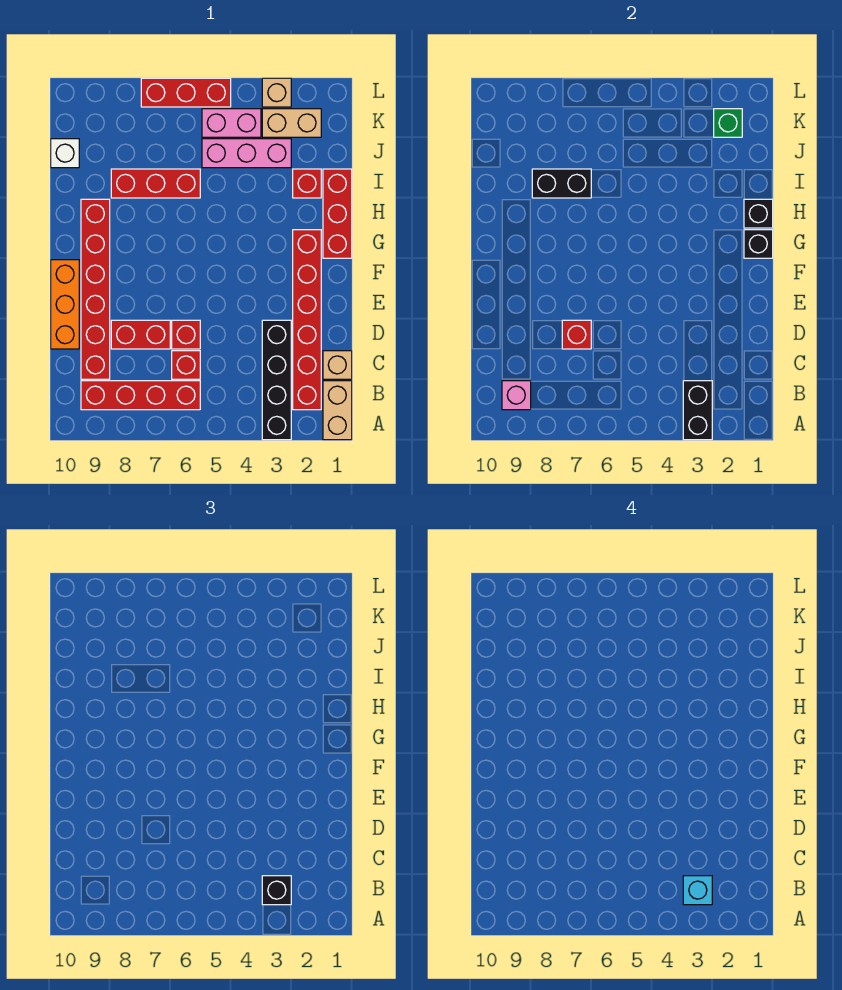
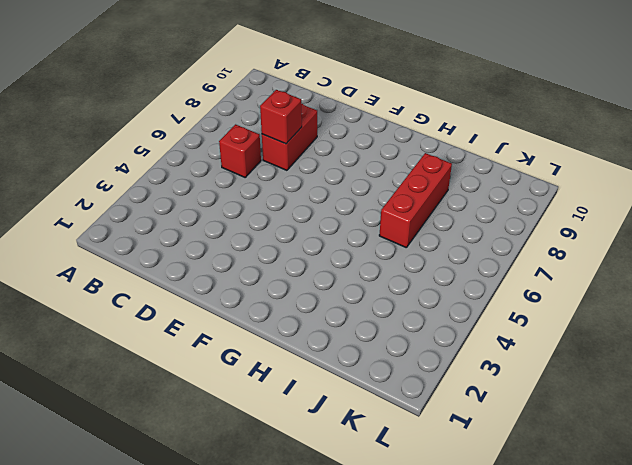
none -> tan 1x2 brick [323,381,352,440]
none -> black 1x4 brick [262,320,291,440]
none -> red 1x6 brick [293,230,321,410]

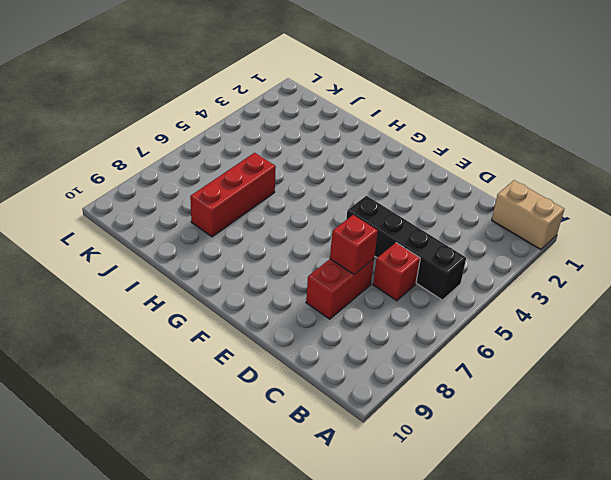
black 1x4 brick [346,196,466,300] -> black 1x4 brick moved to [262,320,291,440]
none -> red 1x6 brick [293,230,321,410]
none -> red 1x4 brick [81,381,200,410]
none -> tan 1x1 brick [323,351,352,379]

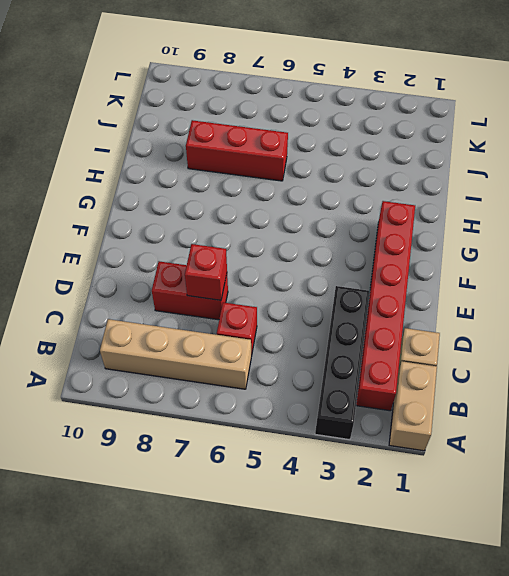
tan 1x4 brick [100,319,251,389] -> red 1x4 brick [81,381,200,410]
none -> red 1x6 brick [81,199,110,379]
none -> red 1x1 brick [172,320,200,349]
none -> orange 1x3 brick [51,260,79,349]

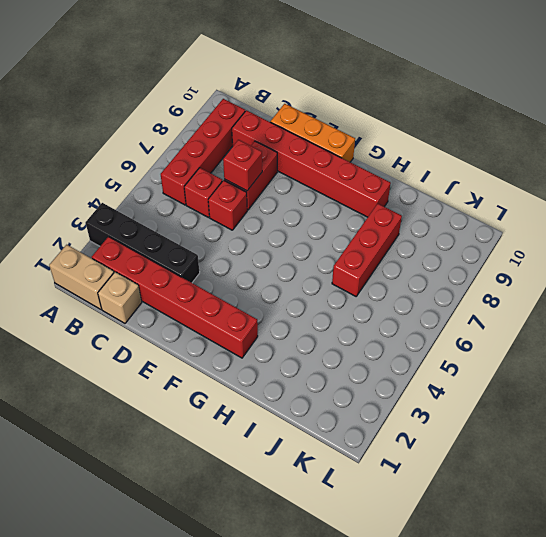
none -> red 1x3 brick [323,169,352,258]
none -> red 1x1 brick [293,169,321,198]
none -> pink 1x3 brick [202,139,291,168]

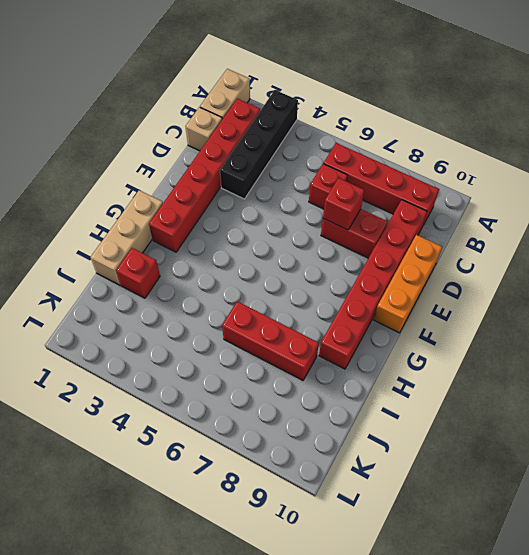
tan 1x3 brick [91,190,163,285] -> red 1x3 brick [323,169,352,258]
none -> red 1x1 brick [172,320,200,349]
none -> pink 1x3 brick [202,139,291,168]
none -> white 1x1 brick [51,139,79,168]

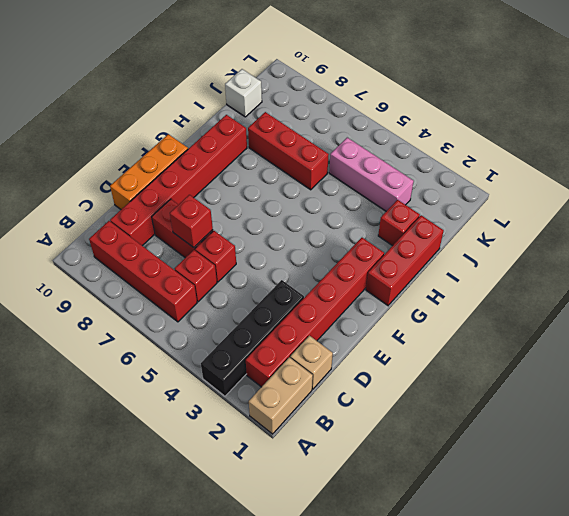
none -> tan 1x2 brick [262,109,321,137]
none -> pink 1x2 brick [202,109,261,137]
none -> tan 1x1 brick [262,78,291,107]

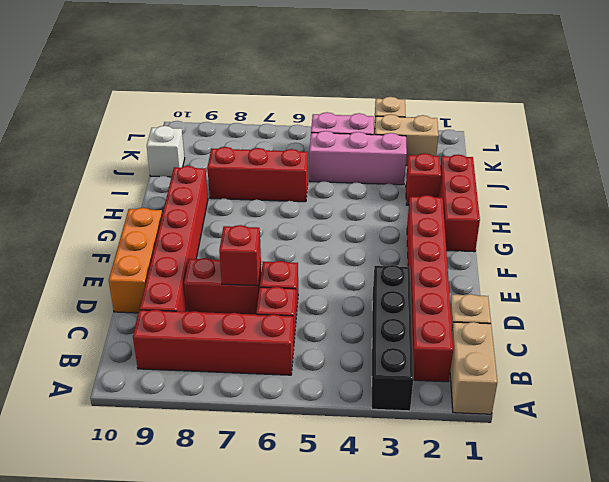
none -> red 1x3 brick [141,78,231,107]
none -> black 1x2 brick [683,381,712,440]
none -> pink 1x1 brick [502,381,531,410]

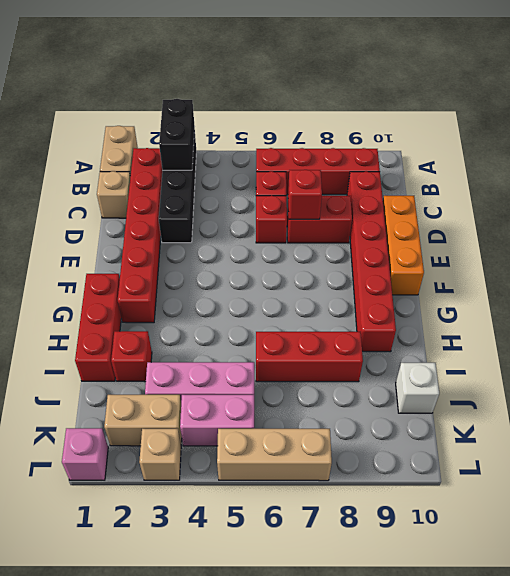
pink 1x1 brick [62,428,108,480] -> pink 1x1 brick moved to [502,381,531,410]
tan 1x3 brick [217,428,332,481] -> red 1x3 brick [141,78,231,107]
none -> black 1x1 brick [744,230,773,258]
none -> black 1x1 brick [744,199,773,228]
none -> black 1x2 brick [532,169,591,198]

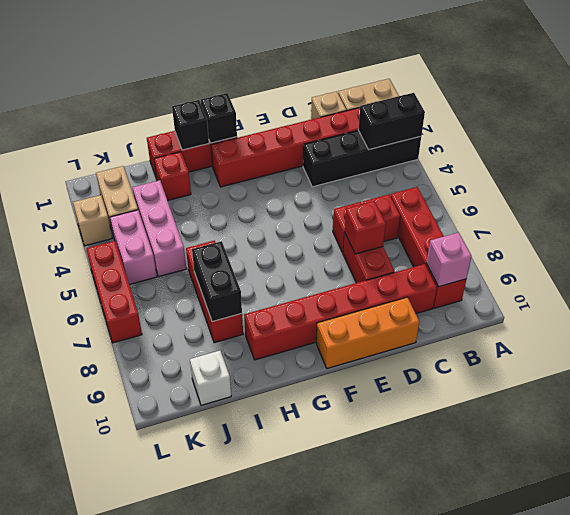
none -> green 1x1 brick [714,109,742,137]
none -> black 1x1 brick [262,876,291,905]
none -> cyan 1x1 brick [683,876,712,905]

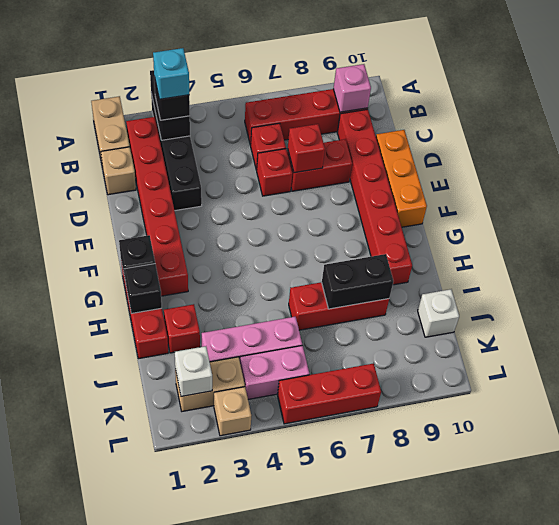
white 1x1 brick [175,346,212,397] -> green 1x1 brick [714,109,742,137]

